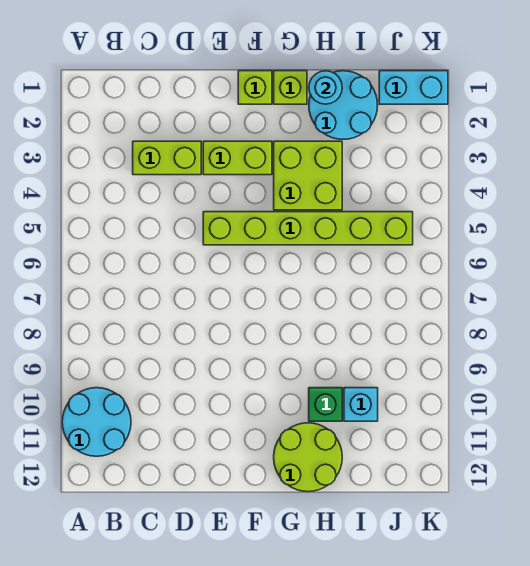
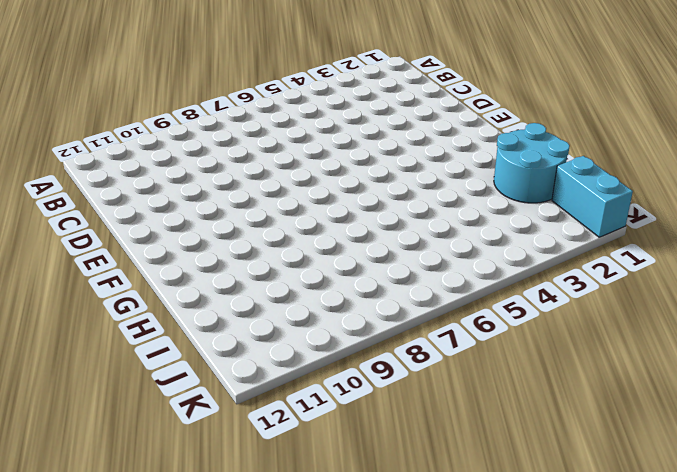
none -> cyan 2x2 round brick [62,388,131,456]
none -> lime 1x2 brick [133,141,201,175]
none -> lime 1x2 brick [203,141,272,175]

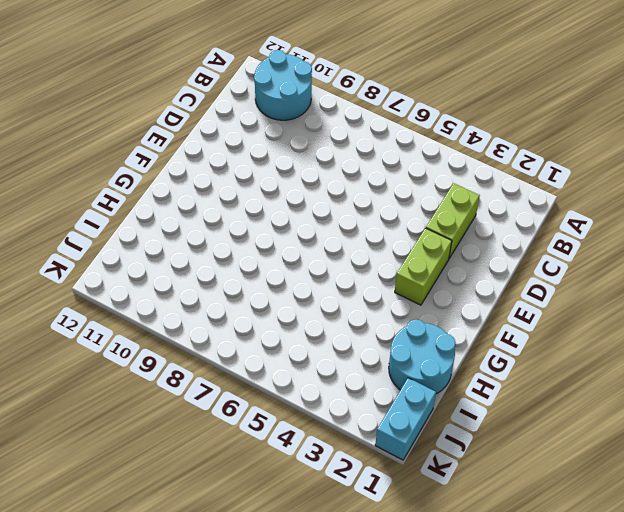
none -> lime 1x6 brick [203,212,413,245]
none -> lime 1x1 brick [238,71,272,104]
none -> lime 1x1 brick [274,71,307,104]

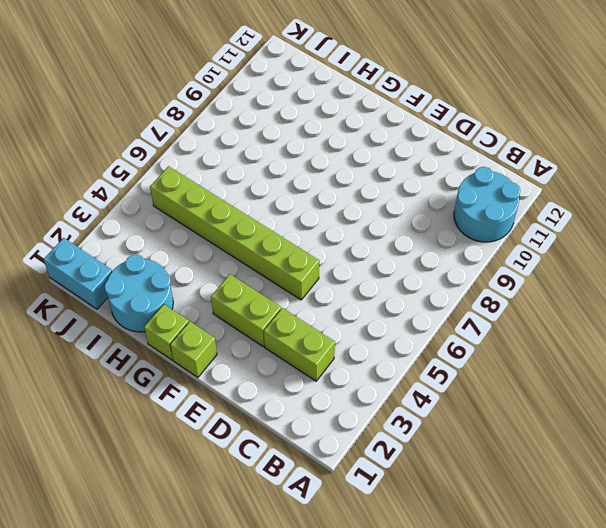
none -> lime 2x2 brick [274,141,342,210]
none -> lime 2x2 round brick [274,423,342,492]
none -> green 1x1 brick [309,388,342,421]

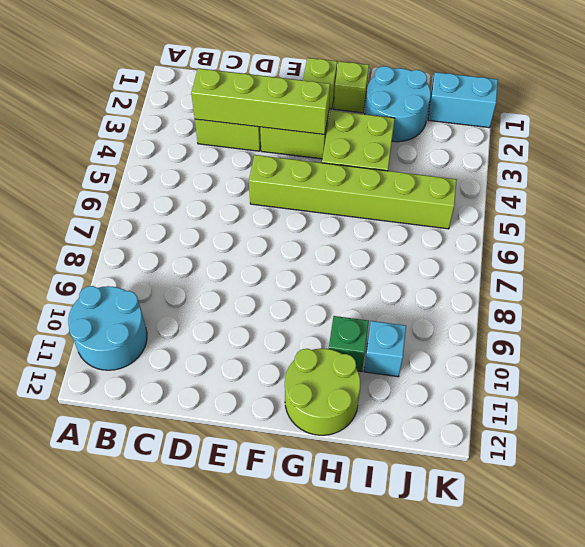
lime 1x4 brick [191,68,330,134] -> none
none -> cyan 1x1 round brick [309,71,342,104]

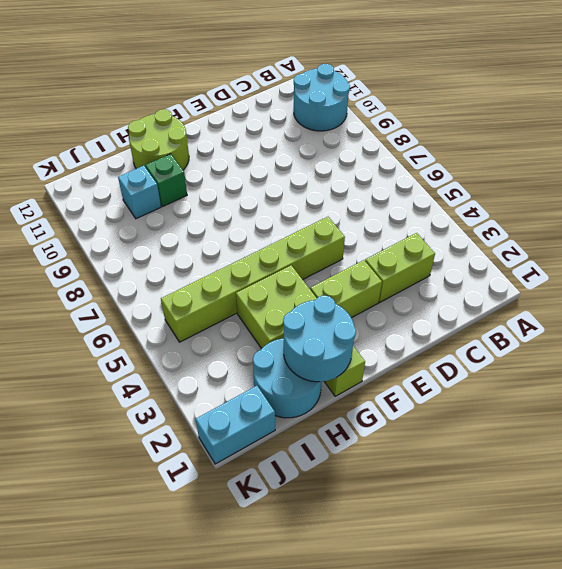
cyan 2x2 round brick [283,295,356,382] -> cyan 1x1 round brick [309,71,342,104]
none -> lime 1x1 brick [238,71,272,104]

